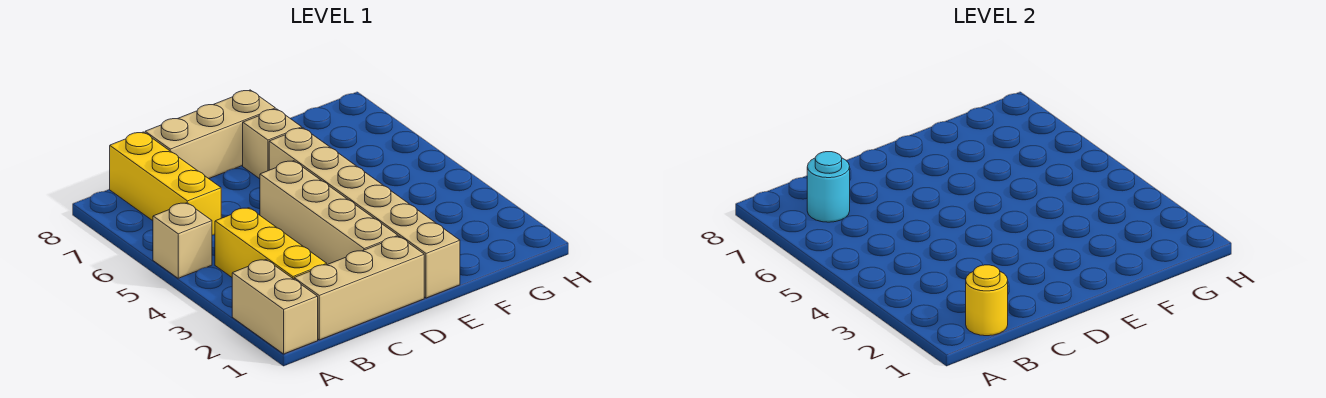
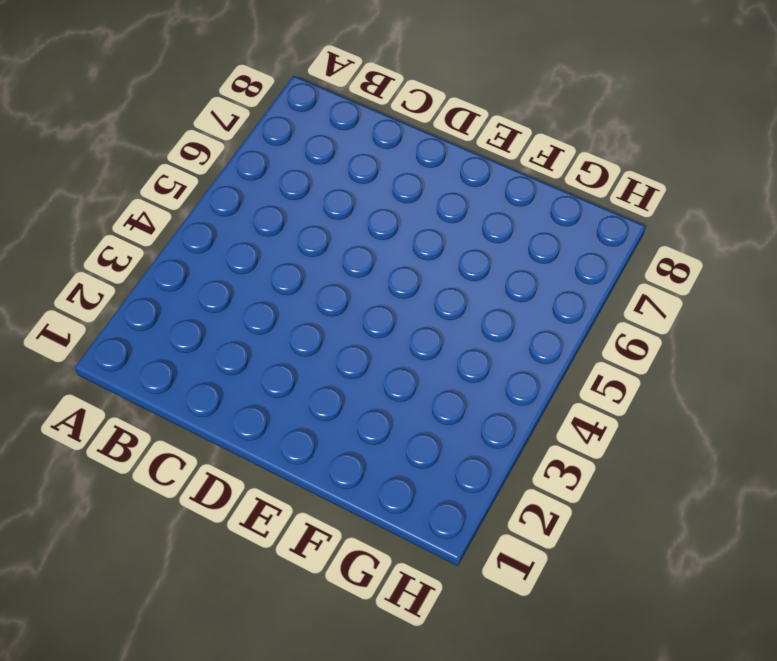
none -> tan 1x2 brick [232,260,318,354]
none -> tan 1x1 brick [153,203,212,278]

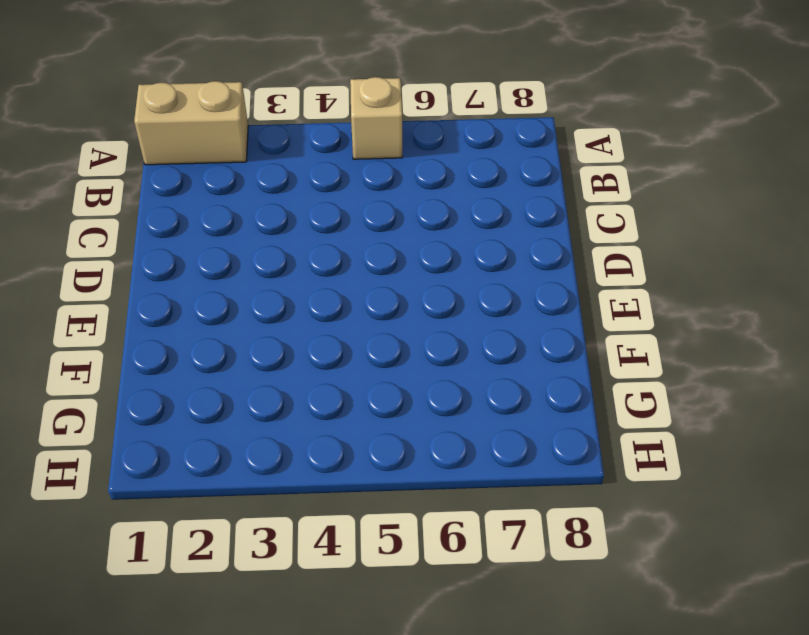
none -> tan 1x3 brick [294,236,424,340]
none -> yellow 1x3 brick [215,208,327,279]

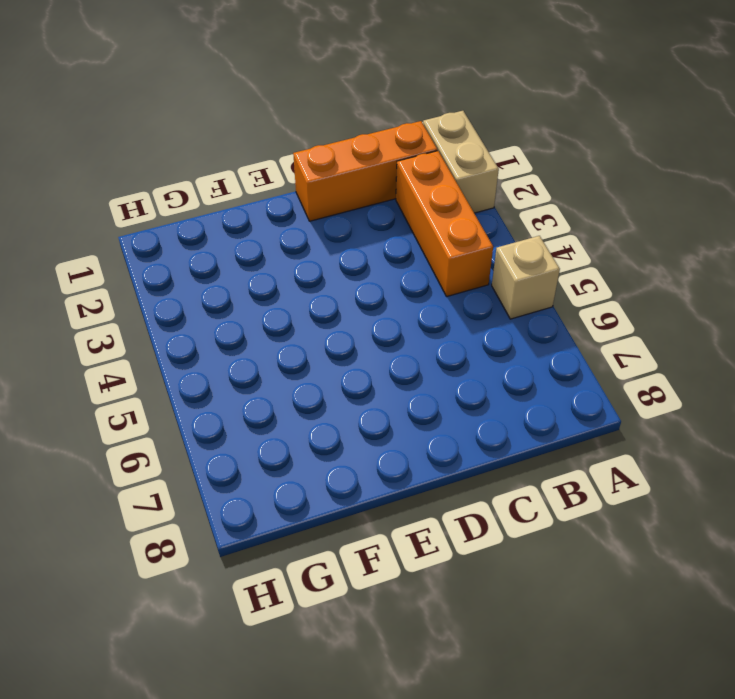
orange 1x3 brick [293,121,437,221] -> tan 1x3 brick [294,236,424,340]
orange 1x3 brick [396,151,493,297] -> yellow 1x3 brick [215,208,327,279]
none -> yellow 1x3 brick [110,132,221,235]
none -> tan 1x3 brick [145,90,275,179]

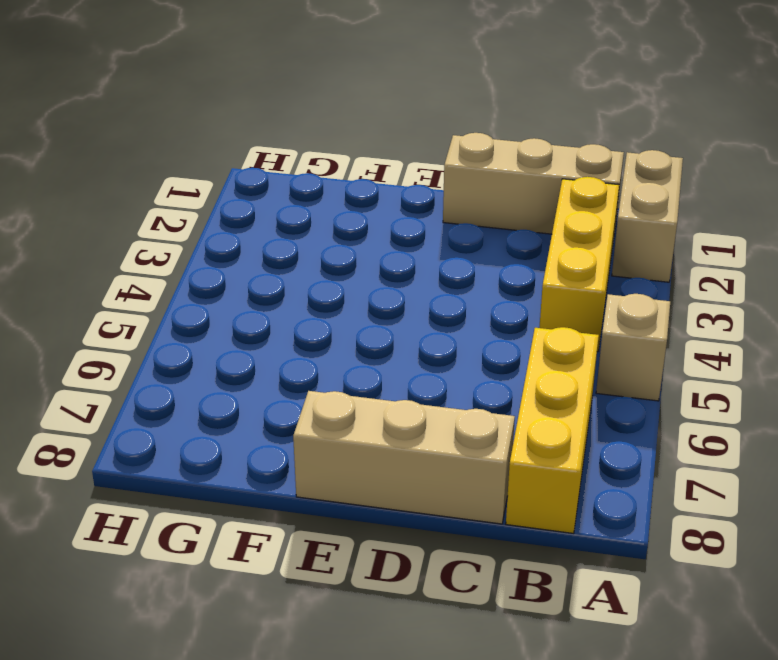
none -> tan 1x4 brick [260,161,398,265]
none -> tan 1x6 brick [269,128,460,298]

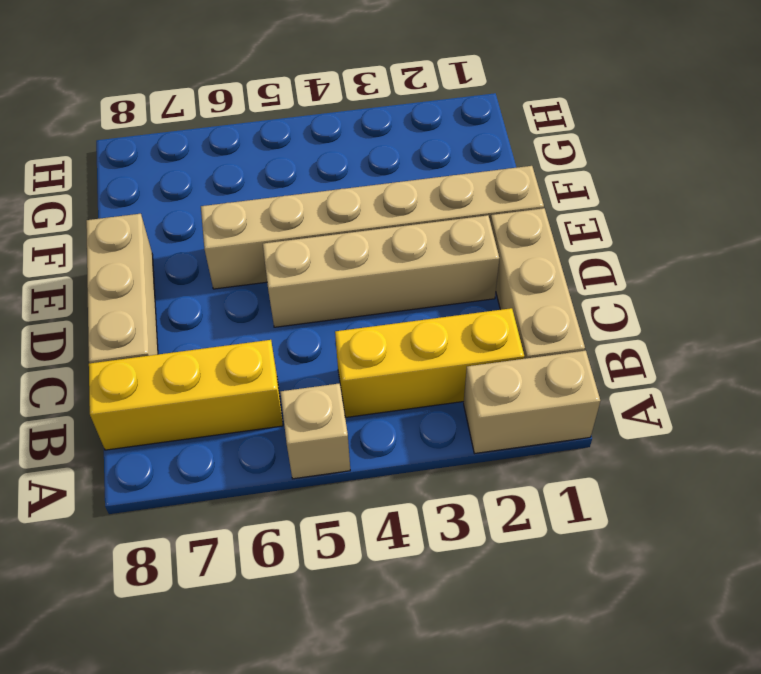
none -> tan 1x1 brick [243,109,302,179]
none -> yellow 1x1 round brick [966,265,1008,336]

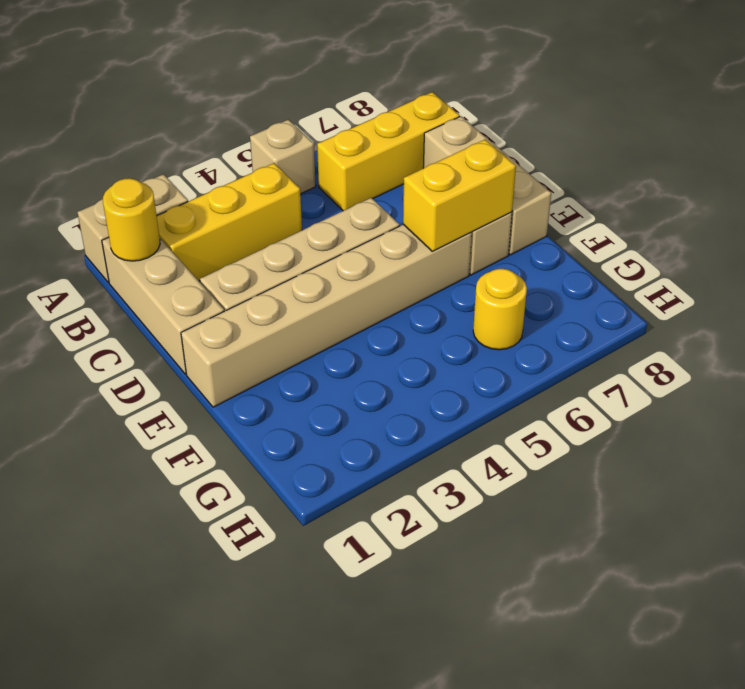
yellow 1x2 brick [403,140,516,251] -> none
yellow 1x1 round brick [473,269,527,350] -> none
none -> cyan 1x1 round brick [807,152,850,222]

